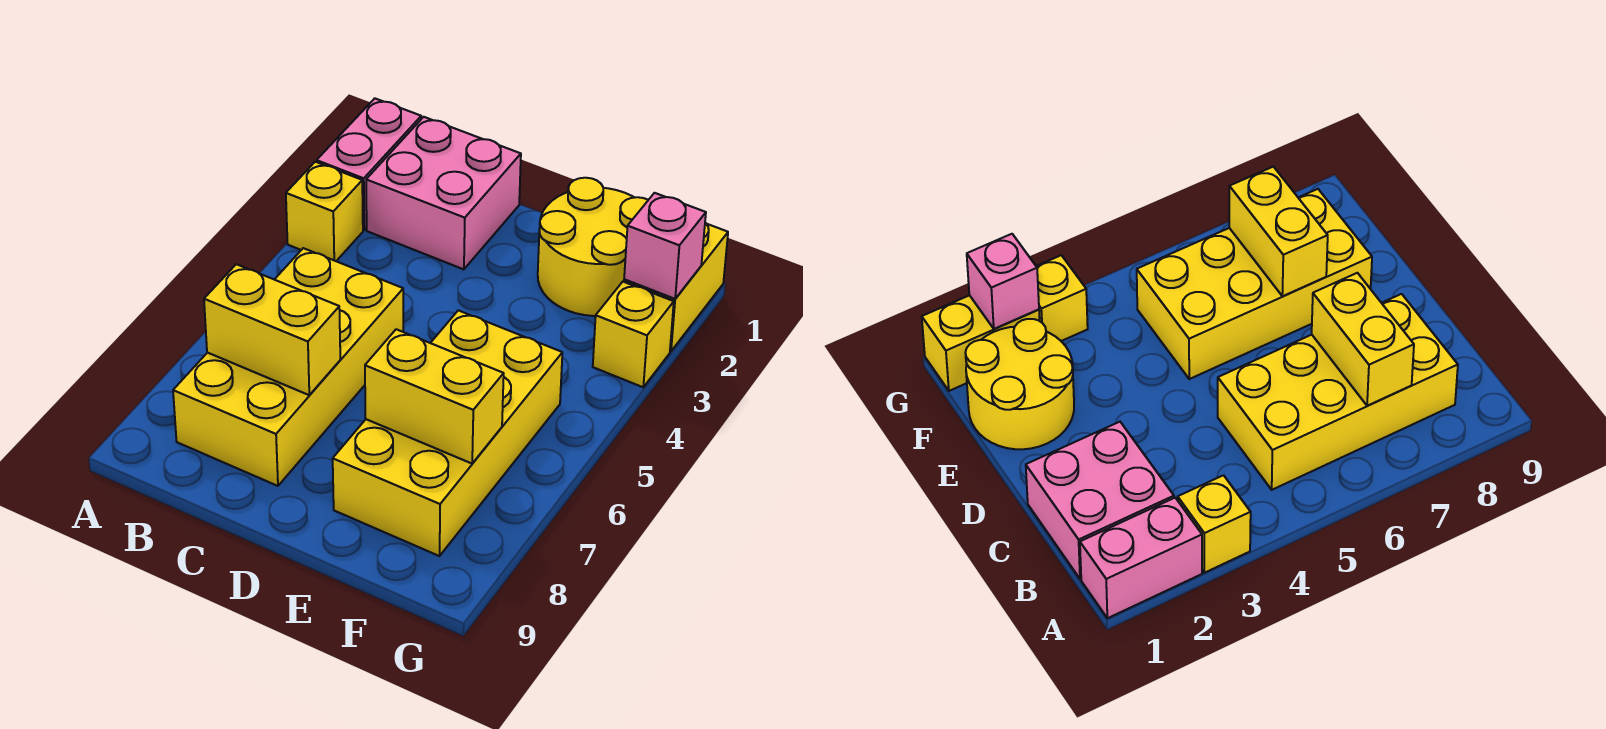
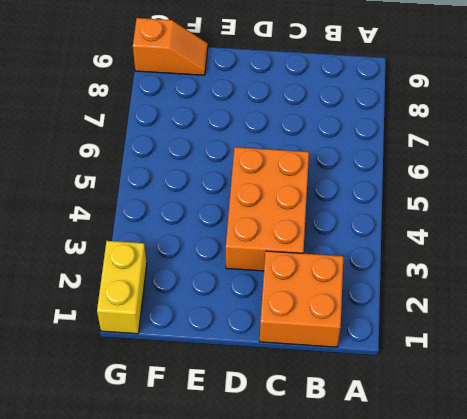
orange 2x2 brick [260,251,343,347] -> pink 2x2 brick [366,117,521,269]
orange 2x3 brick [226,147,309,271] -> yellow 2x4 brick [173,248,403,486]
orange 1x2 slope [133,18,208,75] -> none
none -> pink 1x2 brick [317,98,421,230]
none -> yellow 1x1 brick [286,162,363,261]

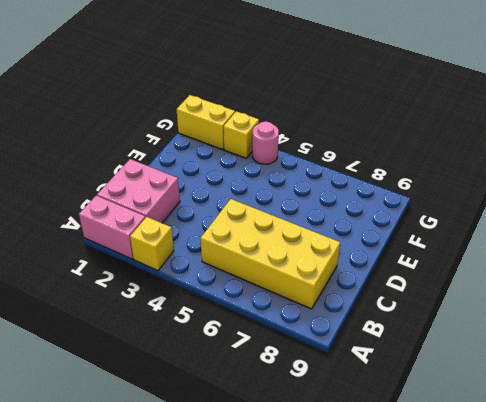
pink 1x1 round brick [252,121,279,164] -> none
none -> yellow 2x2 round brick [538,178,648,316]
none -> yellow 2x4 brick [333,310,562,556]

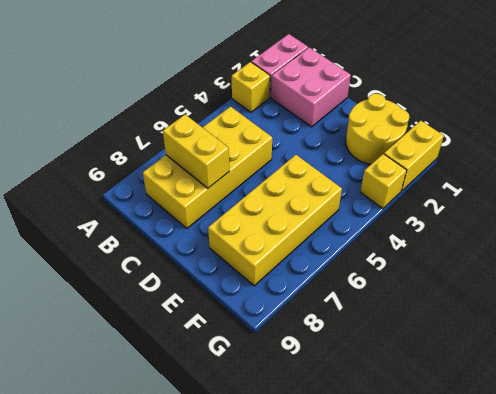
none -> yellow 1x2 brick [365,329,504,464]
none -> pink 1x1 brick [624,193,706,299]

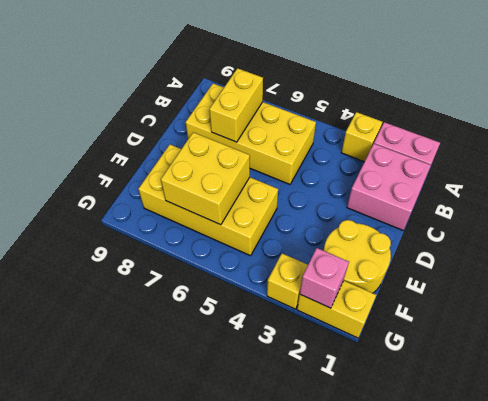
yellow 2x2 brick [161,132,250,225] -> yellow 1x2 brick [365,329,504,464]

